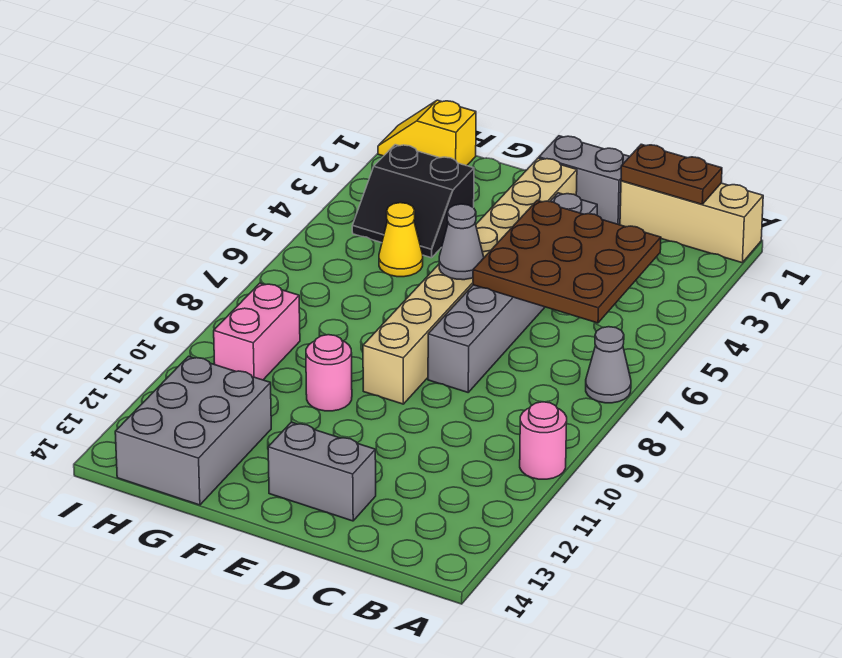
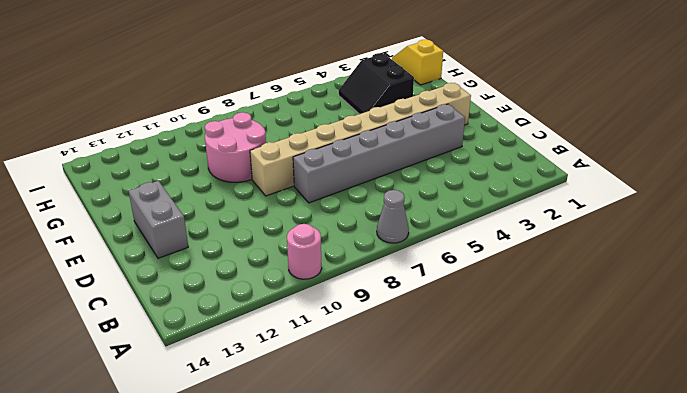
pink 2x2 round brick [205,112,266,182] -> pink 1x1 round brick [306,335,352,411]
none -> tan 1x3 brick [620,181,763,263]
none -> grey 1x2 brick [539,136,630,225]
none -> yellow 1x1 cone [379,203,423,277]

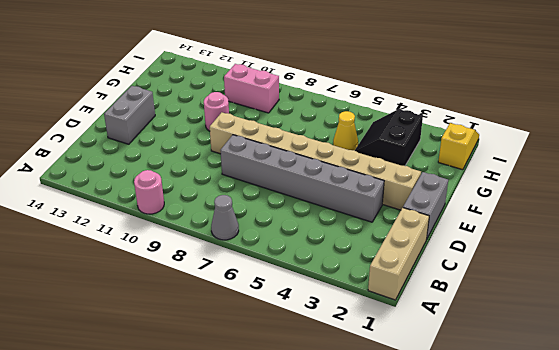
none -> grey 2x3 brick [115,356,271,505]
none -> brown 1x2 plate [621,144,722,204]
none -> brown 3x3 plate [473,200,661,323]

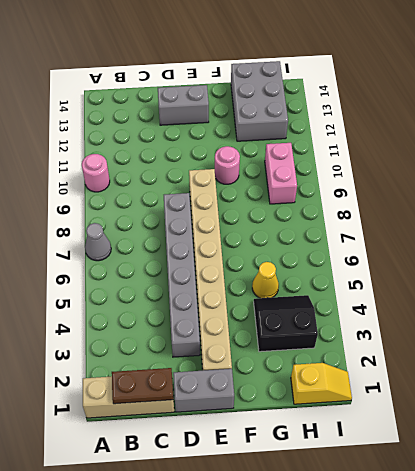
none -> brown 3x3 plate [473,200,661,323]
none -> grey 1x1 cone [439,204,484,280]

